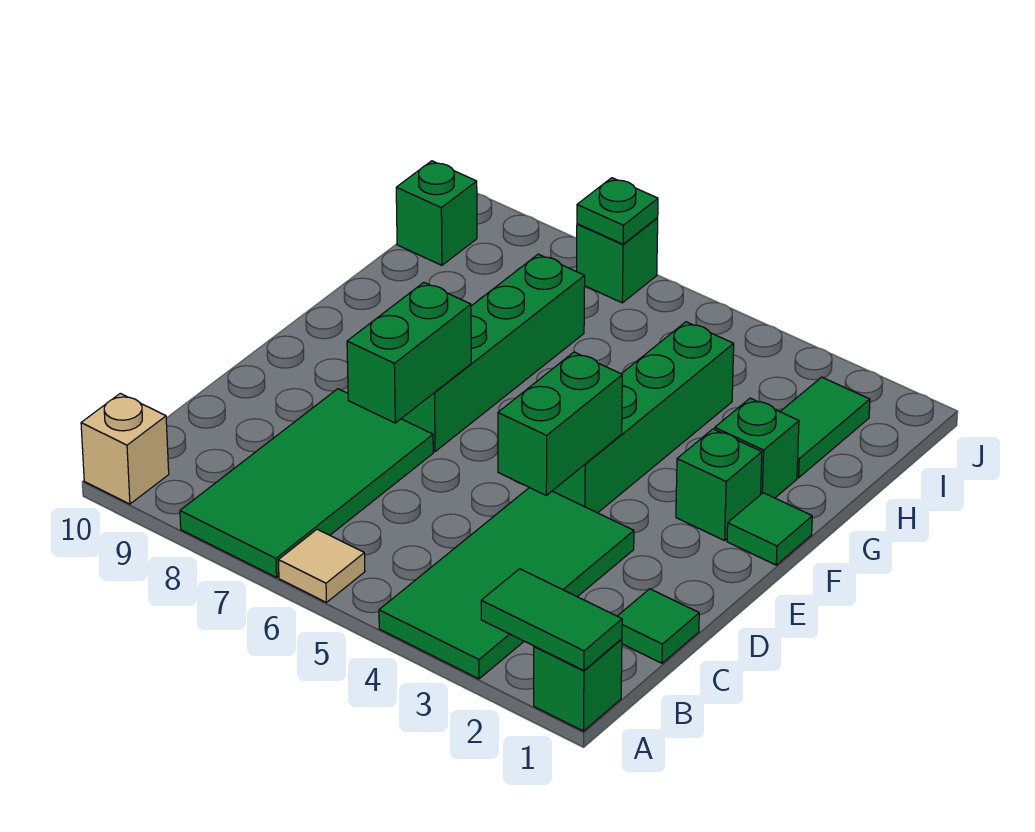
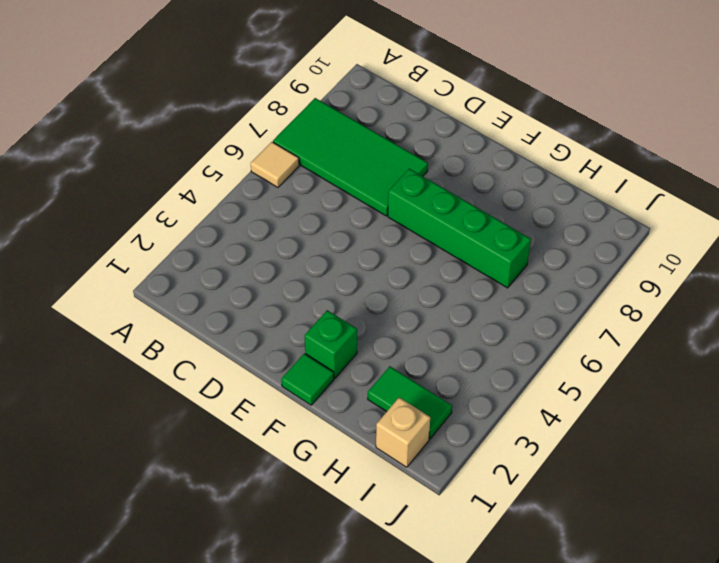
tan 1x1 brick [376,397,430,467] -> tan 1x1 brick moved to [81,393,169,504]
none -> green 1x1 brick [534,639,622,731]
none -> green 2x4 tile [379,488,634,679]
none -> green 1x1 tile [618,589,699,663]

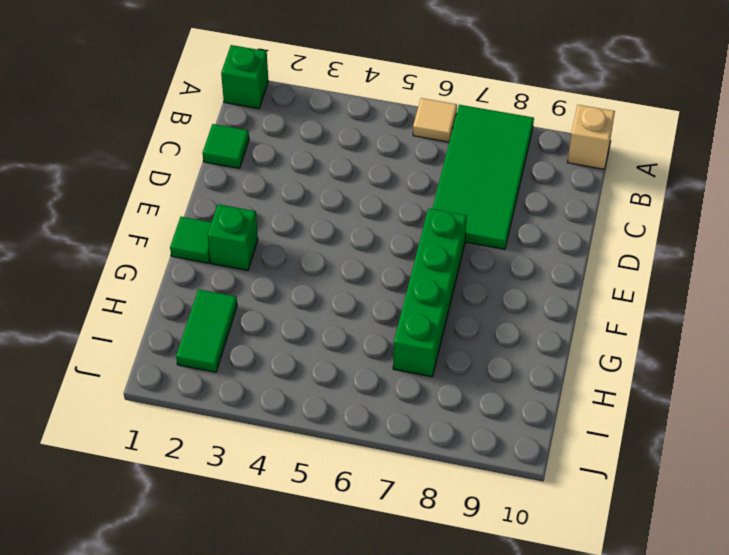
none -> green 2x4 tile [379,488,634,679]
none -> green 1x4 brick [553,322,734,513]
none -> green 1x1 brick [715,398,799,498]

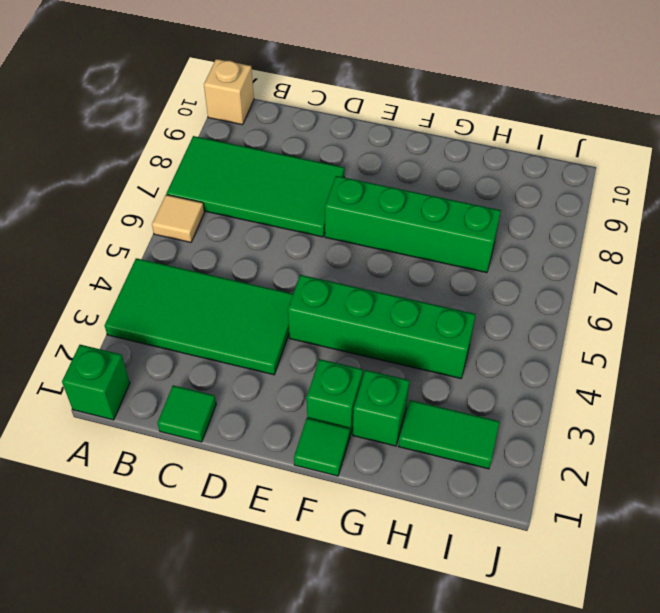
none -> green 1x1 brick [396,161,477,265]
none -> green 1x1 brick [576,218,658,303]
none -> green 1x2 tile [481,569,622,671]

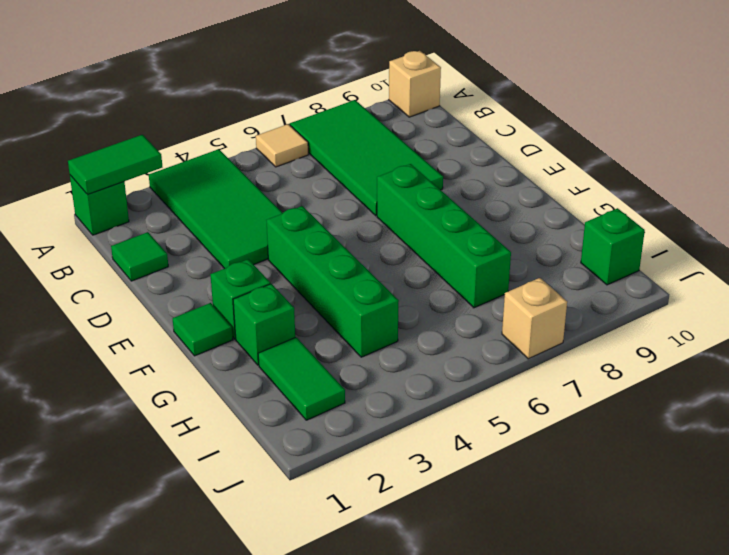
tan 1x1 brick [502,278,567,359] -> green 1x1 brick [576,218,658,303]
none -> green 1x2 brick [498,352,622,495]
none -> green 1x2 brick [347,283,471,423]
none -> green 1x1 plate [577,178,658,244]

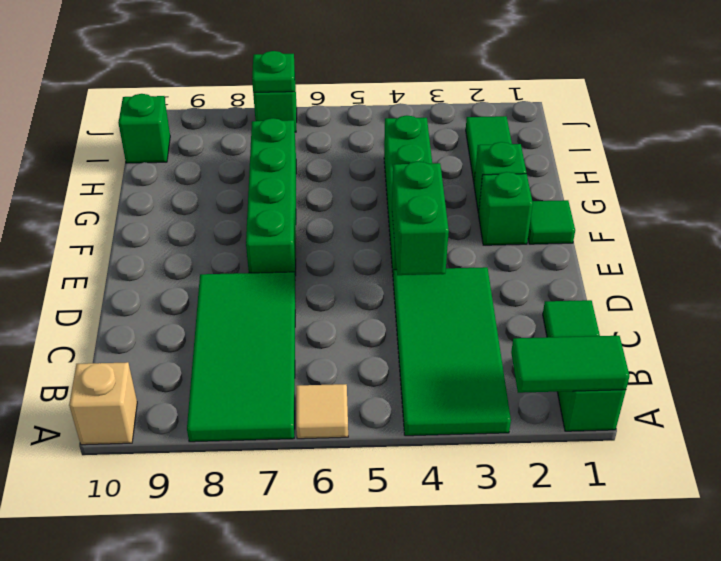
none -> green 1x2 brick [347,283,471,423]

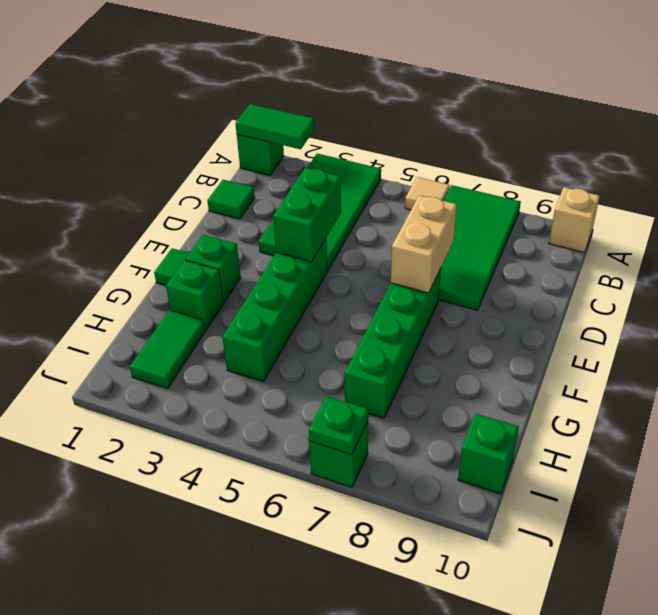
tan 1x2 brick [391,195,457,293] -> green 1x2 brick [347,283,471,423]

